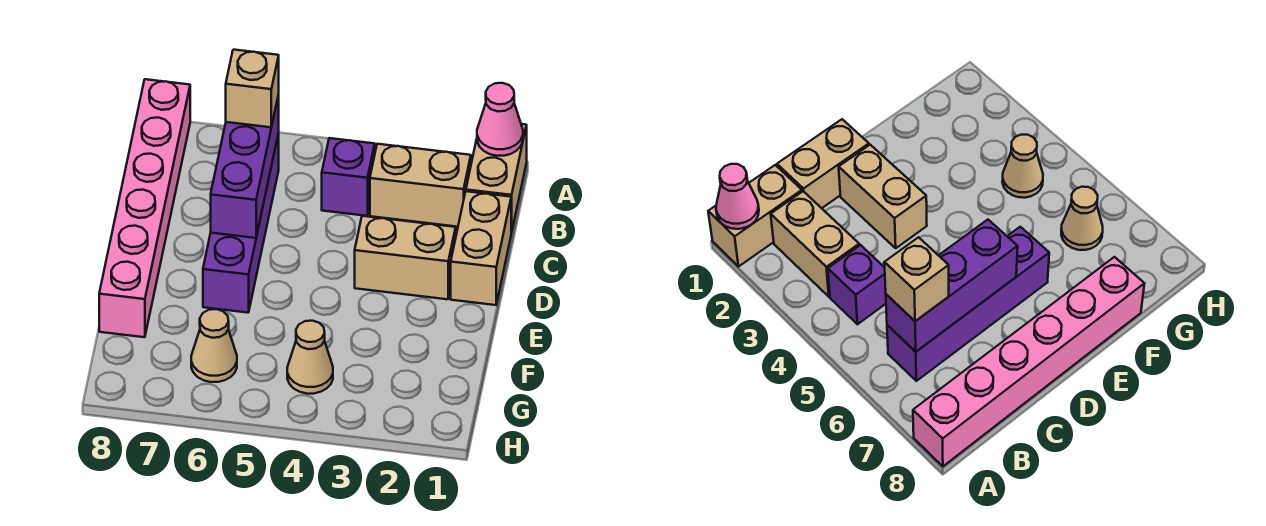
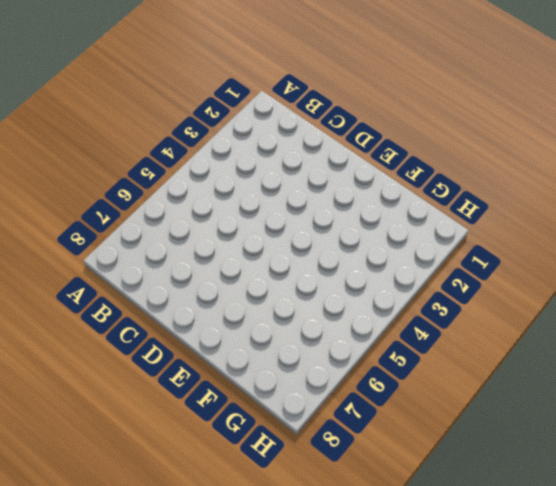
none -> tan 1x2 brick [466,124,527,233]
none -> pink 1x6 brick [99,79,190,337]
none -> tan 1x2 brick [370,144,471,227]

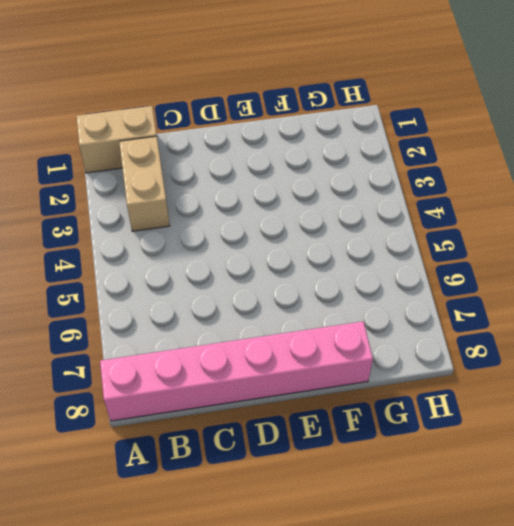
none -> purple 1x1 brick [322,138,375,216]
none -> purple 1x4 brick [203,133,279,313]
none -> tan 1x2 brick [451,191,511,305]

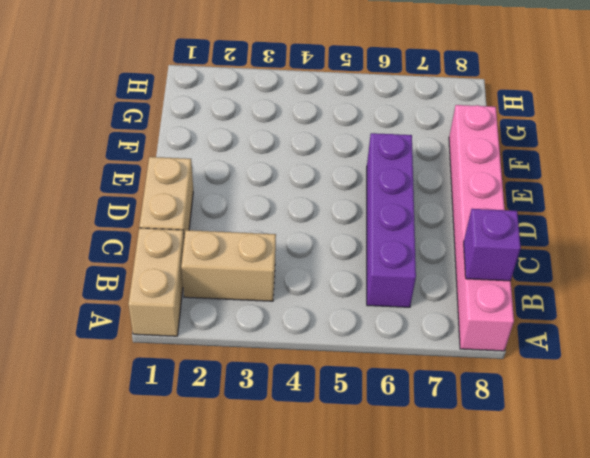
purple 1x1 brick [464,209,521,281] -> purple 1x1 brick moved to [322,138,375,216]
none -> tan 1x2 brick [355,216,456,299]
none -> tan 1x1 cone [287,321,333,394]
none -> tan 1x1 cone [191,309,237,382]

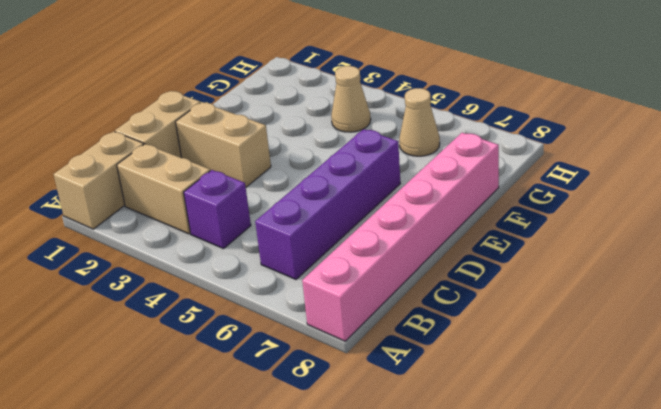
none -> pink 1x1 cone [477,83,523,156]
none -> purple 1x3 brick [211,95,279,238]
none -> tan 1x1 brick [226,50,279,127]

